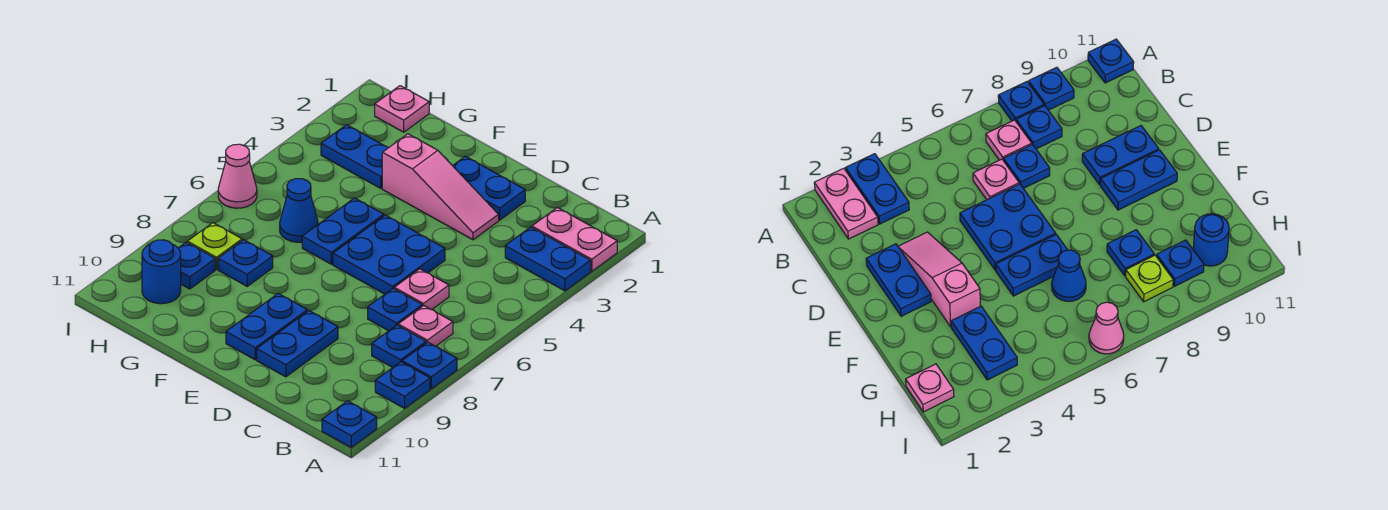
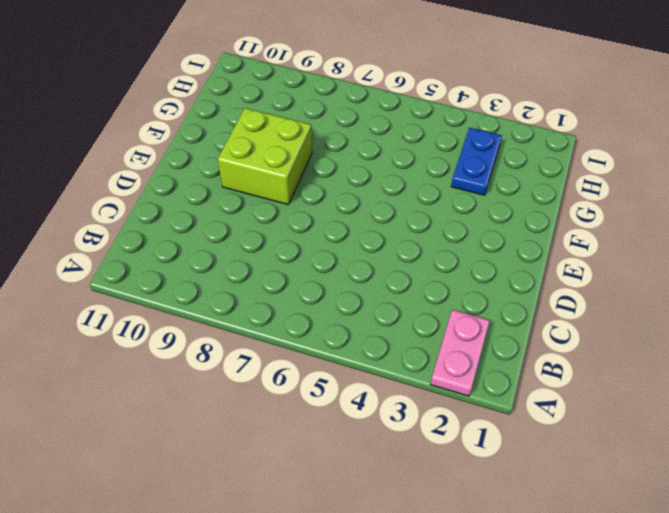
lime 2x2 brick [218,108,312,205] -> blue 1x2 plate [226,294,307,360]
none -> blue 1x2 plate [505,227,591,291]
none -> blue 1x1 plate [402,342,457,389]
none -> blue 1x1 plate [375,362,430,408]

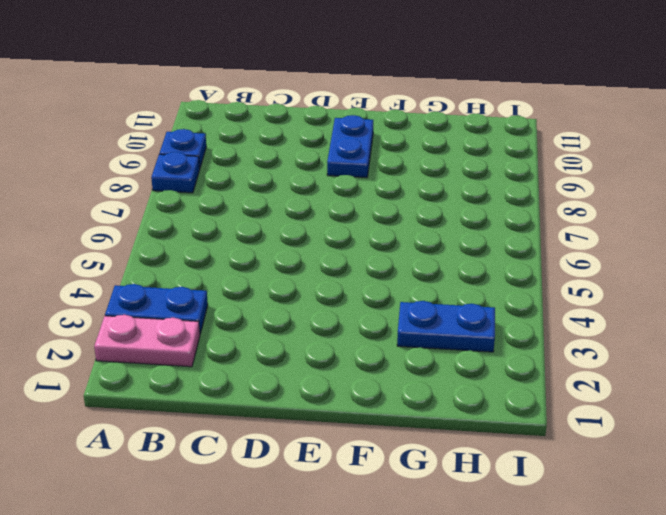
none -> blue 1x1 plate [322,401,377,447]
none -> pink 1x1 plate [398,306,453,346]
none -> blue 1x1 plate [372,325,426,368]

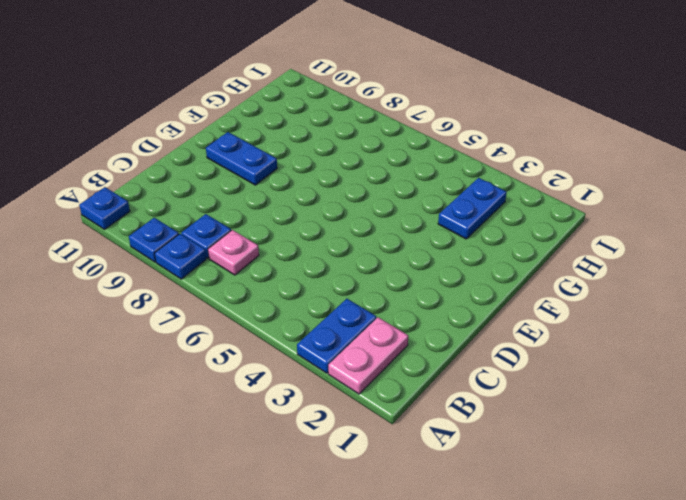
none -> pink 1x1 plate [394,269,449,310]
none -> blue 1x1 plate [368,289,422,331]
none -> blue 1x2 plate [453,156,525,220]

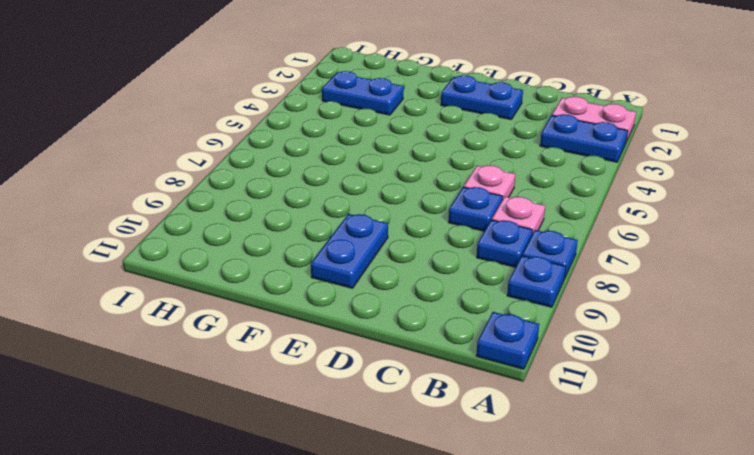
none -> pink 1x3 slope [382,134,499,240]
none -> blue 2x2 plate [333,215,445,294]
none -> blue 1x2 plate [257,311,338,377]

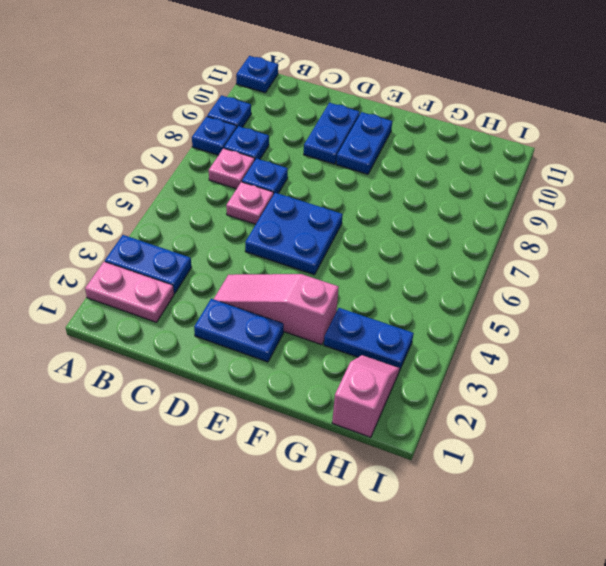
pink 1x2 slope [332,355,400,437] -> pink 1x1 plate [375,86,429,132]
none -> blue 1x2 plate [302,198,384,264]
none -> blue 1x1 cone [280,179,318,242]
none -> blue 1x1 plate [218,240,273,286]

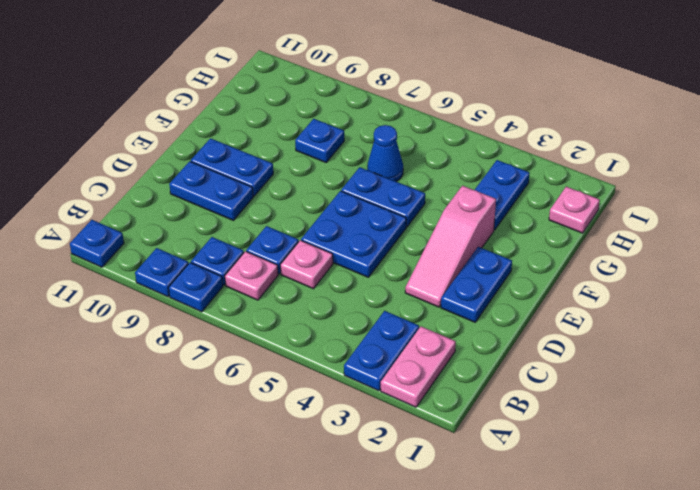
none -> lime 1x1 plate [187,223,242,269]
none -> blue 1x1 plate [178,242,215,289]
none -> blue 1x1 round brick [142,240,181,304]

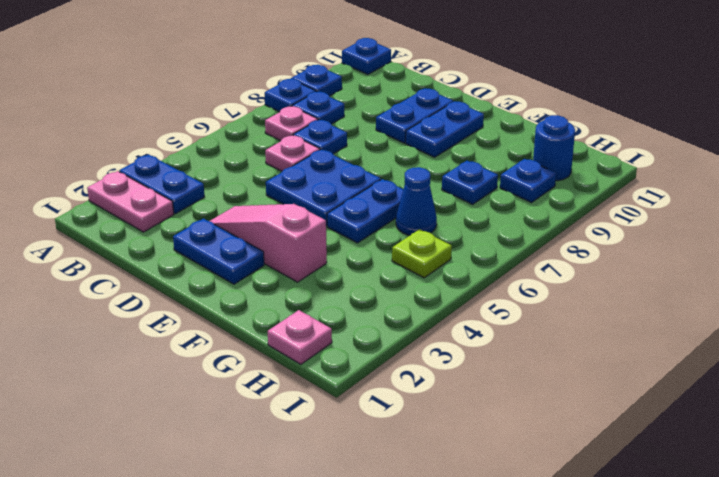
lime 1x1 plate [392,229,452,278] -> lime 1x1 plate moved to [187,223,242,269]
none -> blue 1x2 plate [321,125,388,188]
none -> pink 1x1 cone [218,144,257,208]

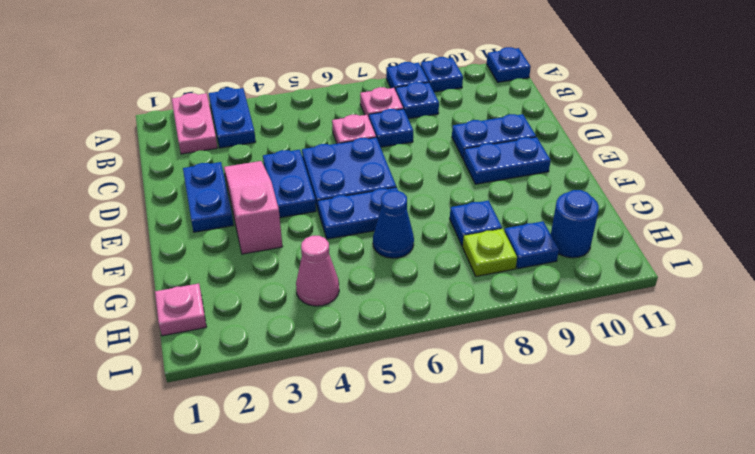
blue 1x2 plate [263,150,316,218] -> blue 1x2 plate moved to [321,125,388,188]
pink 1x1 cone [296,236,339,306] -> pink 1x1 cone moved to [218,144,257,208]

